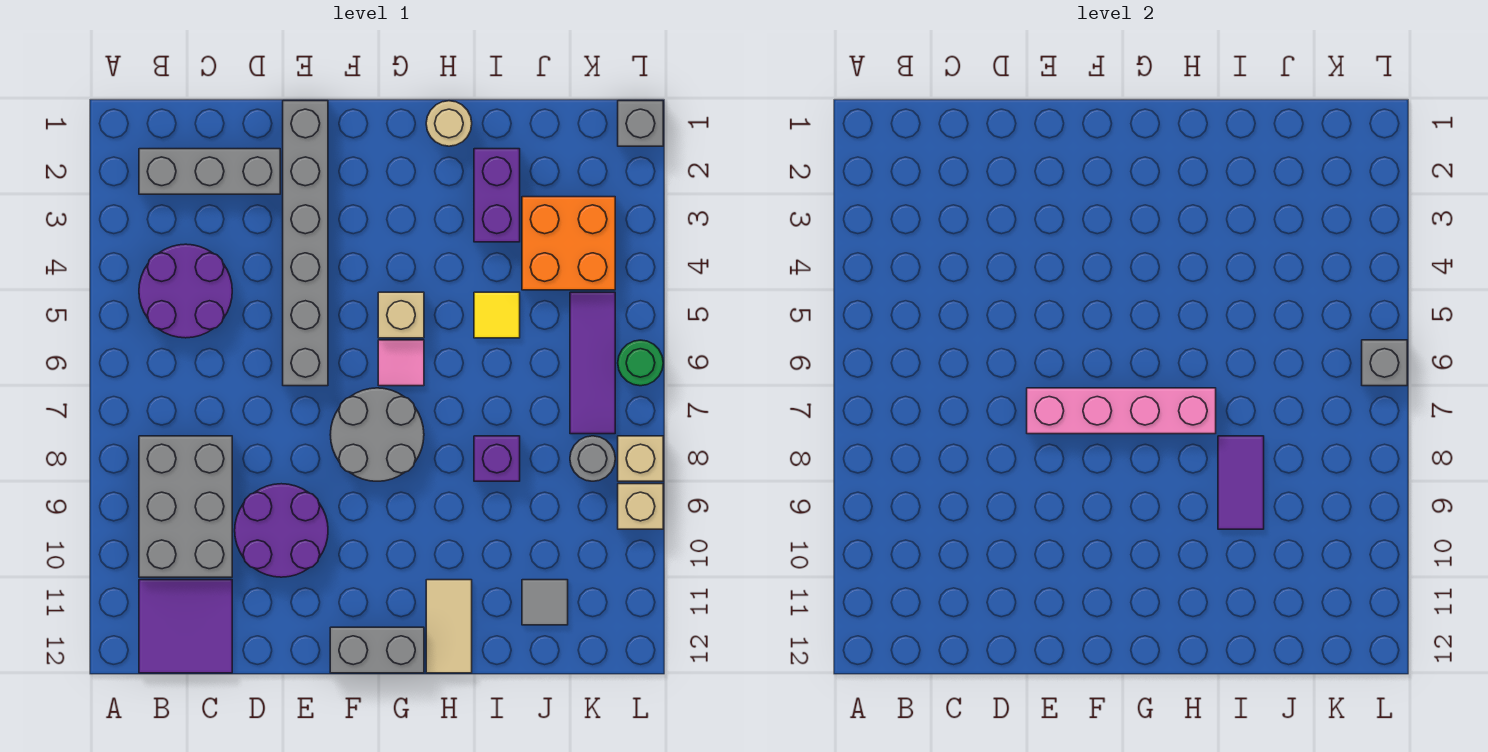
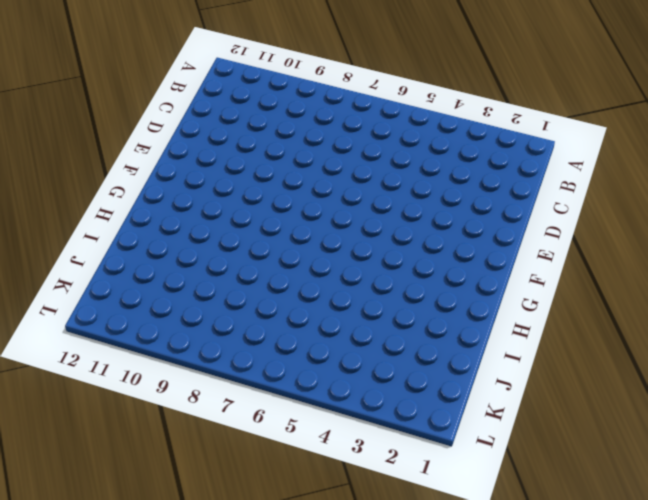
none -> grey 1x3 brick [139,149,280,194]
none -> purple 2x2 round brick [139,244,232,338]
none -> grey 2x3 brick [139,436,232,577]

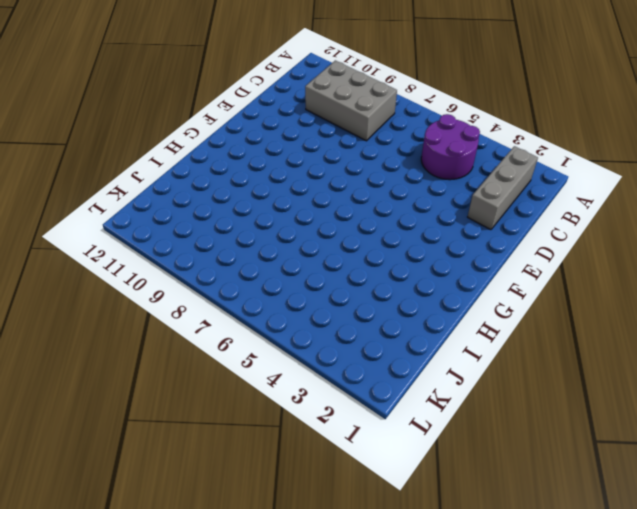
none -> purple 2x2 tile [139,580,232,673]
none -> purple 2x2 round brick [235,484,328,577]
none -> grey 1x6 brick [283,101,328,386]

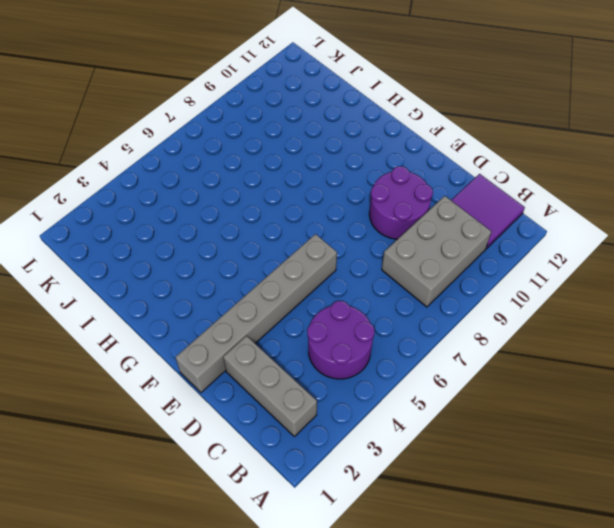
none -> grey 2x2 round brick [330,388,424,481]
none -> grey 1x2 brick [330,627,424,673]
none -> tan 1x1 brick [378,292,424,338]

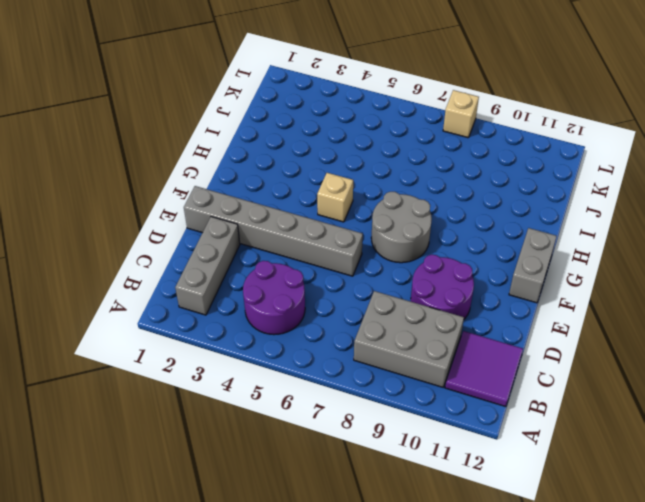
none -> pink 1x1 tile [378,340,424,386]
none -> tan 1x1 round brick [426,101,472,146]
none -> tan 1x2 tile [426,580,472,673]

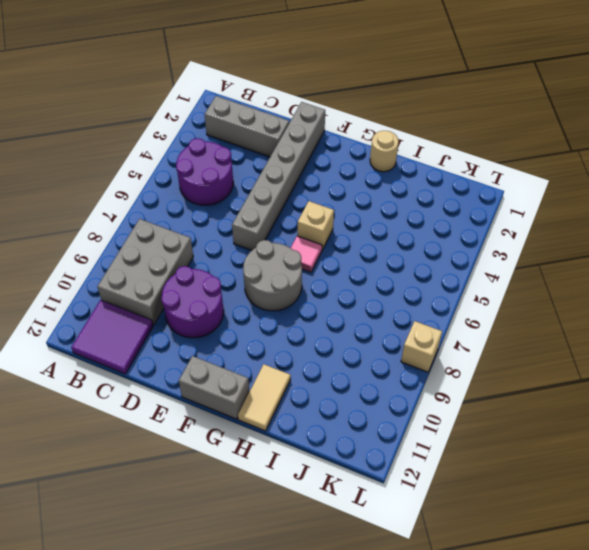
none -> purple 1x2 brick [474,149,520,242]
none -> yellow 1x1 tile [474,292,520,338]
none -> purple 1x1 brick [474,436,520,481]

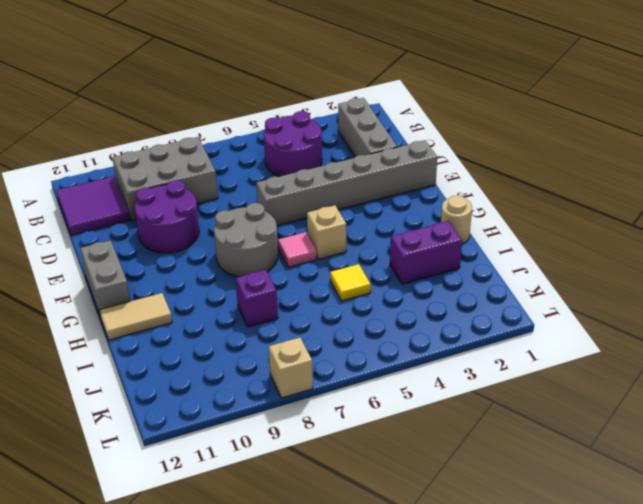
none -> orange 2x2 brick [522,197,615,290]
none -> grey 1x1 tile [522,580,568,625]
none -> purple 1x3 tile [570,292,615,434]

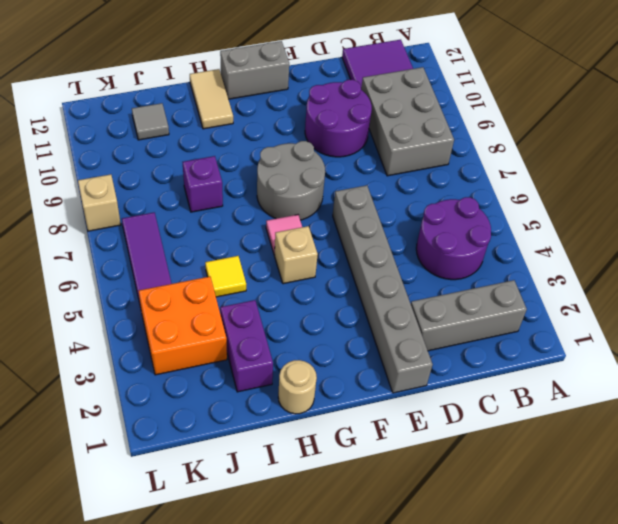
none -> grey 1x1 round brick [570,436,615,481]
none -> grey 1x1 brick [618,101,663,146]
none -> green 1x1 round brick [618,340,663,386]

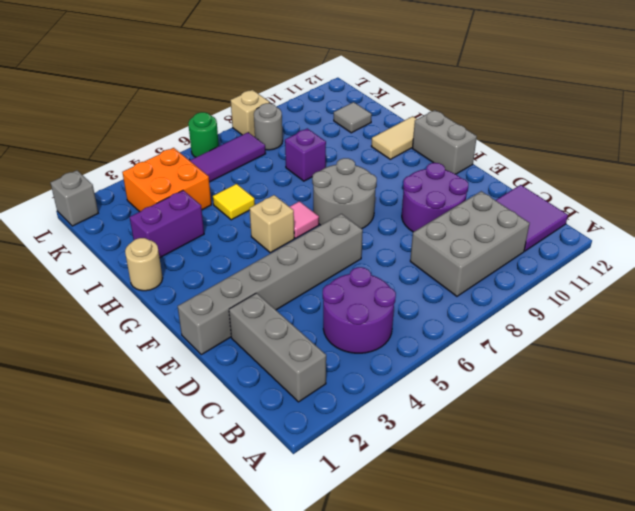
none -> tan 1x1 brick [618,484,663,529]
none -> pink 1x4 brick [1027,388,1216,434]
none -> purple 1x2 tile [1218,436,1264,529]

